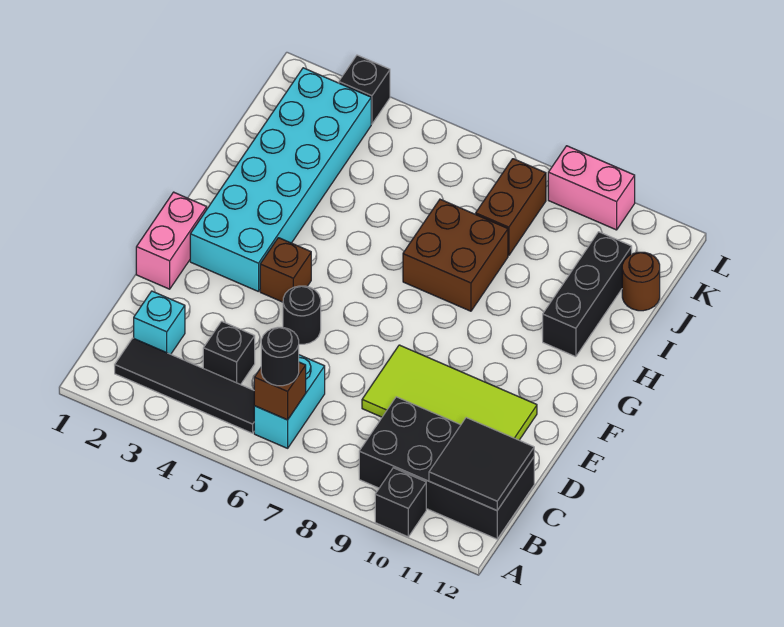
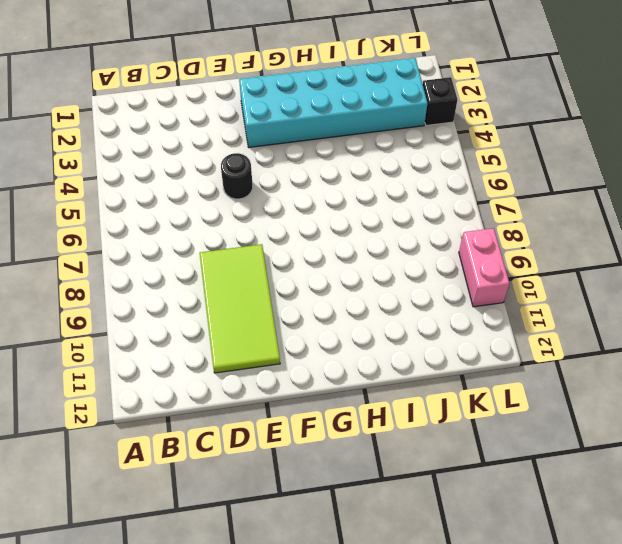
none -> black 1x1 brick [375,468,426,537]
none -> black 1x4 tile [115,338,254,433]
none -> cyan 1x2 brick [254,355,325,448]

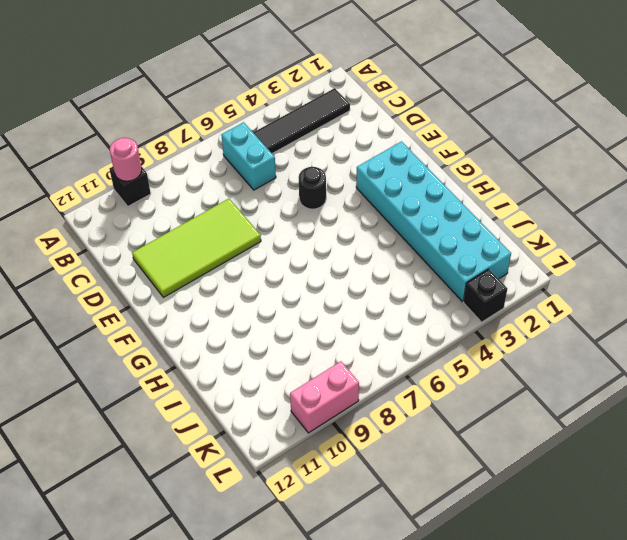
pink 1x1 round brick [110,138,142,181] -> none
none -> black 2x4 brick [359,397,534,539]
none -> cyan 1x1 brick [134,291,185,354]
none -> black 1x1 brick [203,321,255,385]

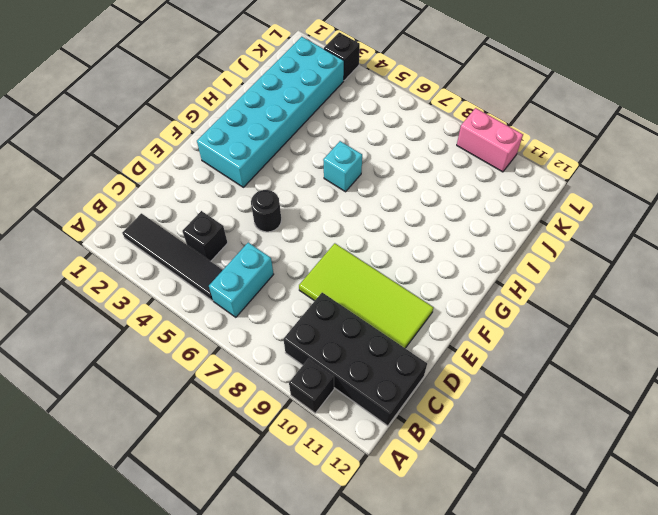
cyan 1x1 brick [323,141,362,192] -> cyan 1x1 brick moved to [134,291,185,354]
none -> pink 1x2 brick [136,192,207,289]
none -> brown 1x1 brick [260,238,311,302]
none -> brown 2x2 brick [403,199,508,311]

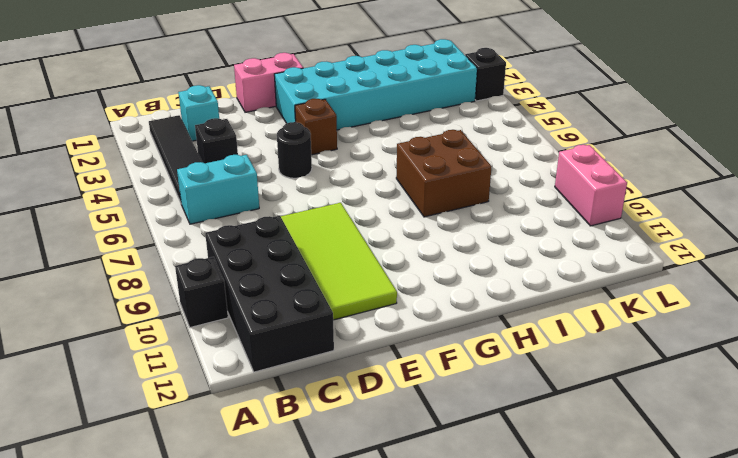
none -> black 1x3 brick [543,232,632,357]
none -> brown 1x2 brick [476,159,546,255]
none -> brown 1x1 round brick [622,252,660,311]

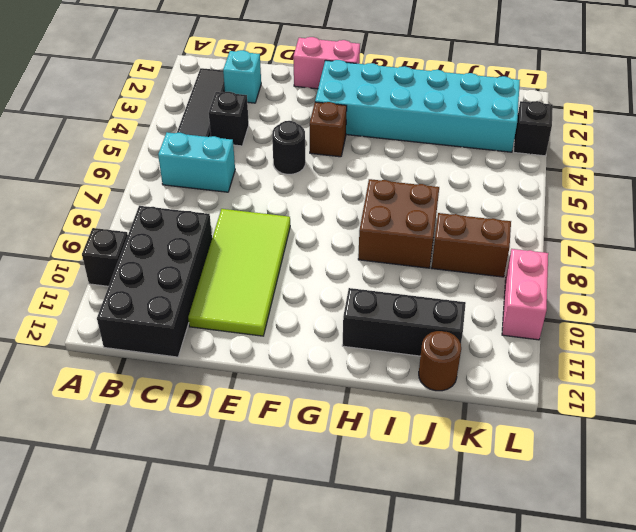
none -> brown 1x1 brick [254,362,306,420]
none -> black 2x2 tile [429,418,534,510]
none -> black 1x1 round brick [261,327,299,386]

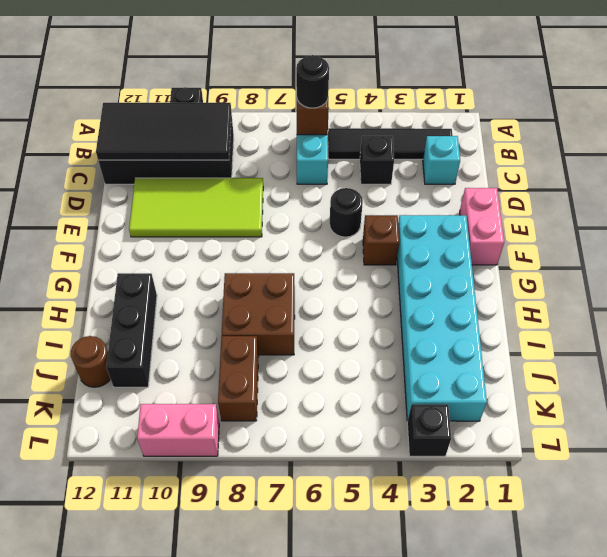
black 2x4 tile [96,103,231,160] -> black 2x2 tile [429,418,534,510]

